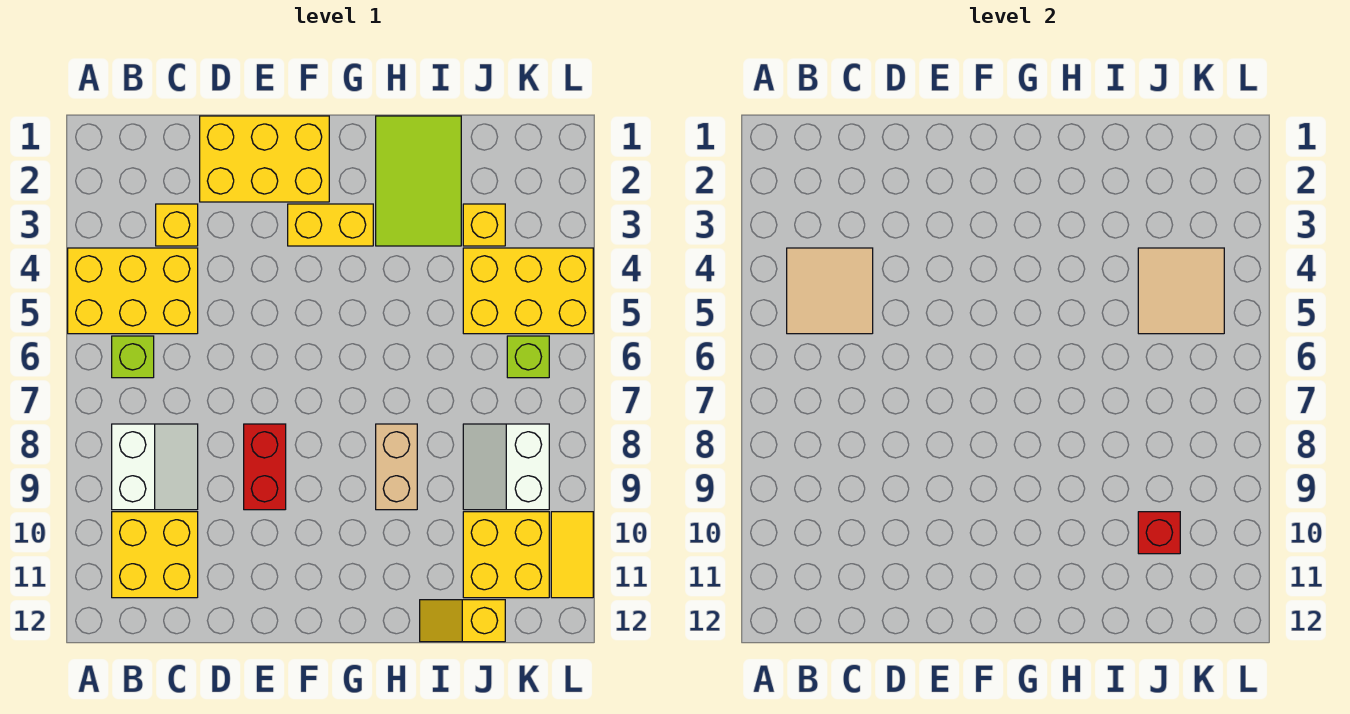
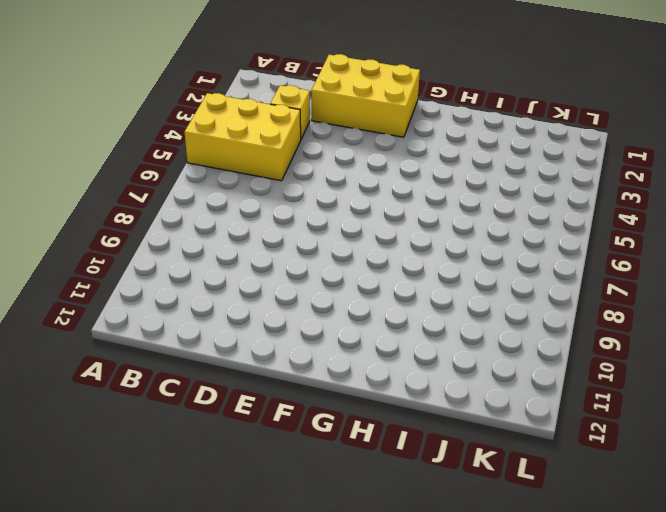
none -> lime 1x1 brick [112,336,154,378]
none -> white 2x2 slope [112,424,198,510]
none -> yellow 2x2 brick [112,512,198,598]

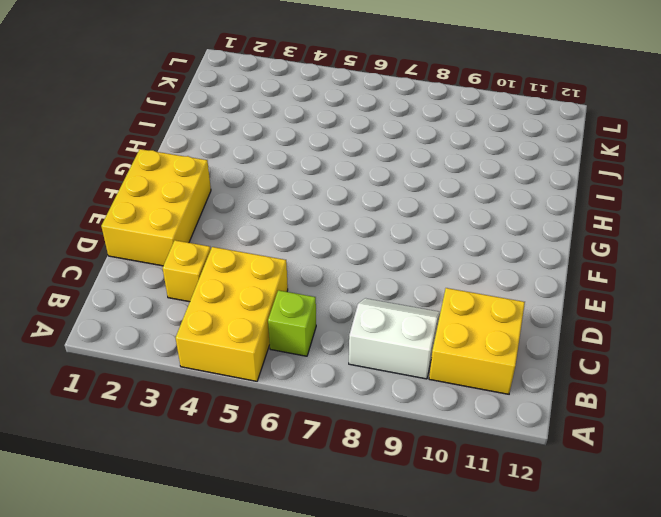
none -> red 1x2 brick [244,424,286,510]
none -> yellow 1x2 brick [288,204,373,246]
none -> lime 2x3 tile [376,116,461,246]

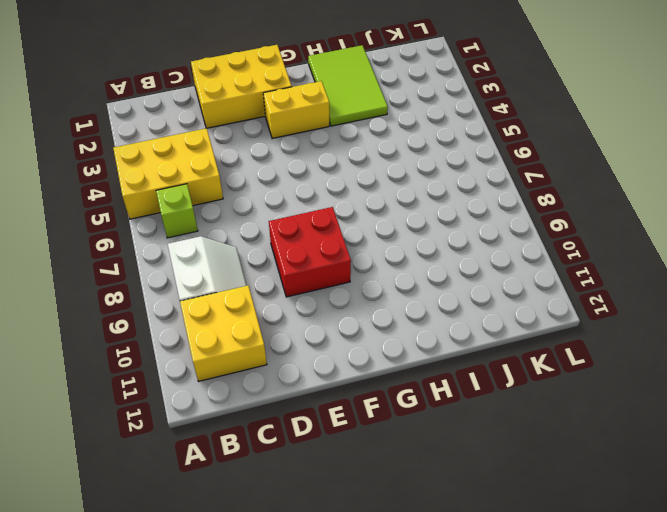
red 2x2 brick [269,207,351,297] -> red 1x2 brick [244,424,286,510]
none -> yellow 1x1 brick [156,204,198,246]
none -> tan 1x2 brick [376,424,417,510]
none -> yellow 1x2 slope [420,600,505,642]

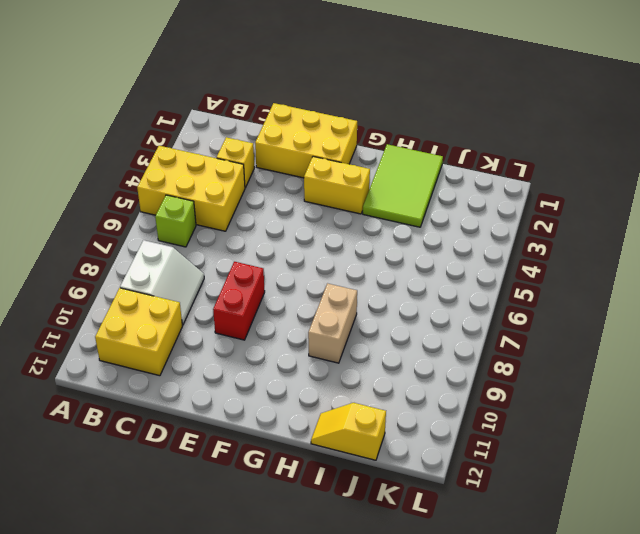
none -> yellow 1x1 brick [463,204,505,246]
none -> yellow 2x3 brick [463,248,593,334]
none -> white 2x2 slope [463,424,549,510]

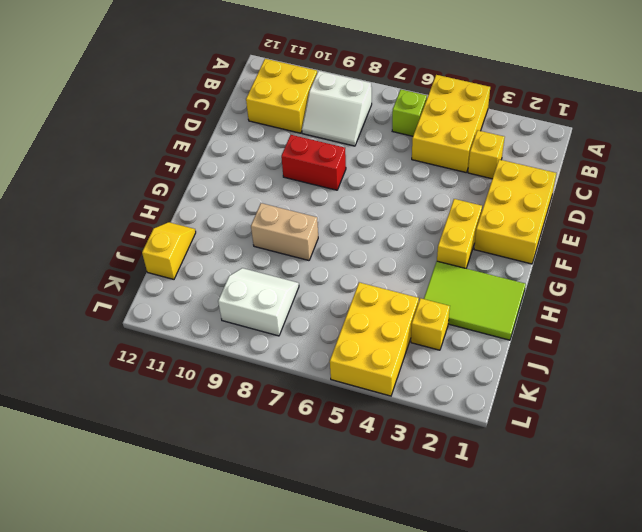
none -> yellow 2x2 brick [463,512,549,598]
none -> lime 1x1 brick [507,336,549,378]
none -> yellow 1x2 tile [551,512,593,598]

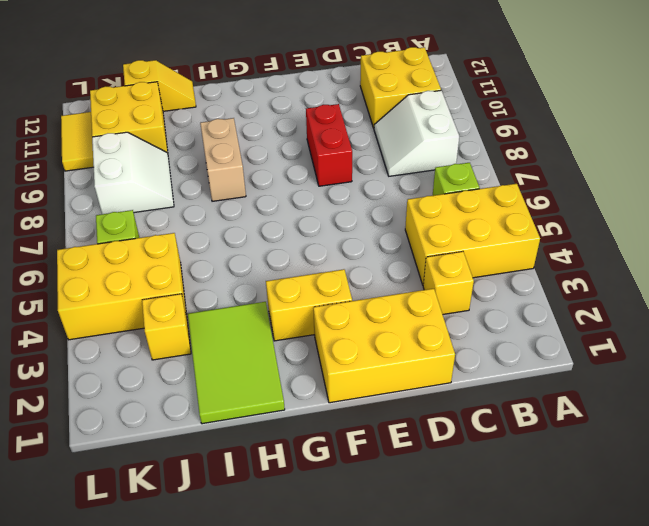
none -> tan 2x2 tile [787,248,873,334]
none -> tan 2x2 tile [1138,248,1224,334]
none -> red 1x1 brick [1138,512,1180,554]

